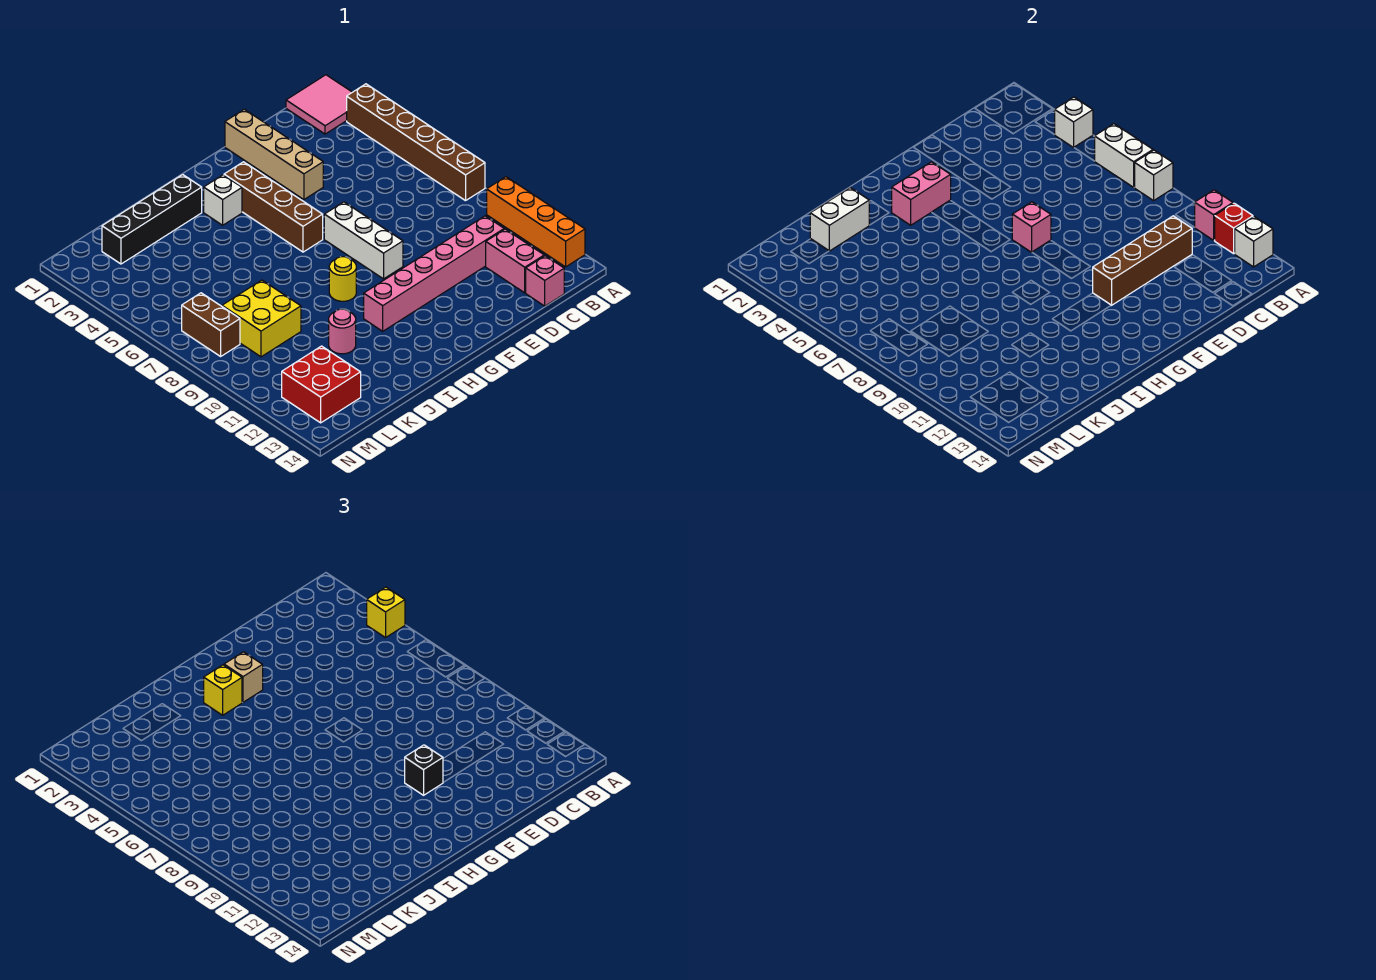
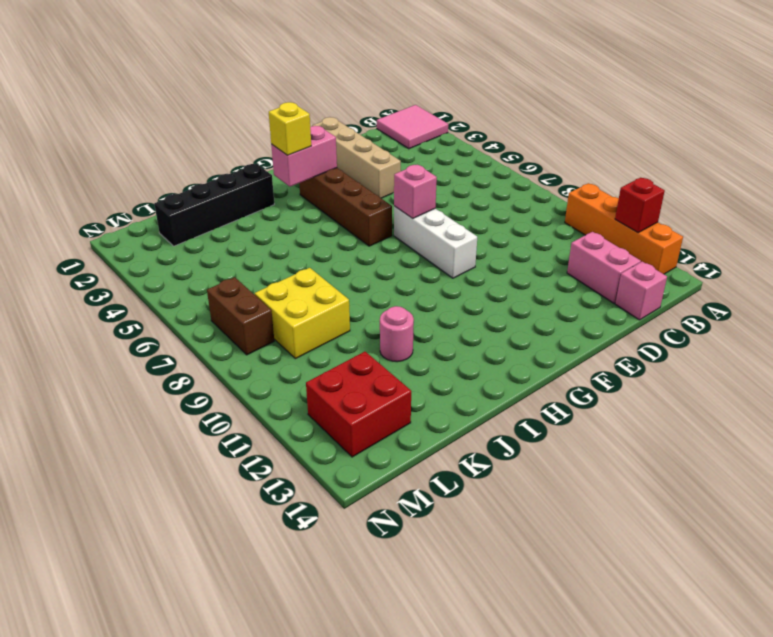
none -> brown 1x6 brick [347,84,485,201]
none -> pink 1x6 brick [364,216,504,331]
none -> white 1x1 brick [204,175,242,225]
none -> yellow 1x1 round brick [329,257,356,301]

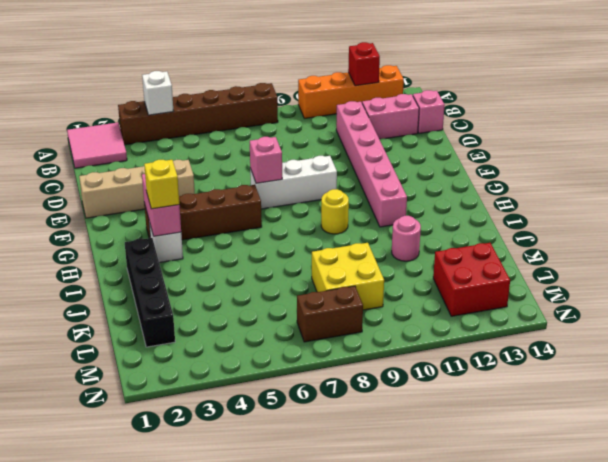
none -> white 1x2 brick [1095,124,1153,187]
none -> white 1x1 brick [1135,150,1173,201]
none -> pink 1x1 brick [1194,190,1233,240]
none -> white 1x1 brick [1235,217,1273,267]

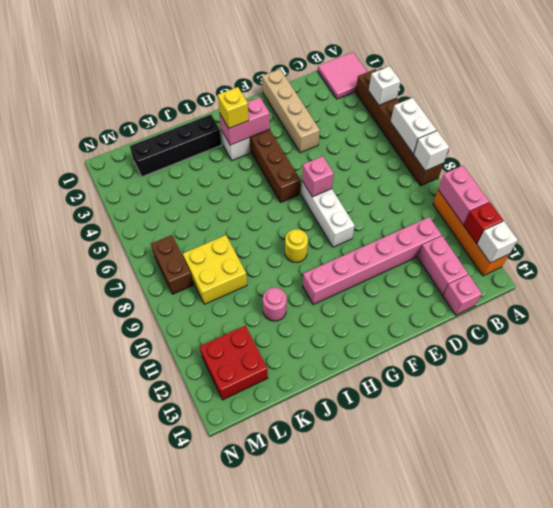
pink 1x2 brick [438,166,489,224] -> pink 1x1 brick [1194,190,1233,240]
none -> brown 1x4 brick [1093,216,1192,305]
none -> white 1x2 brick [810,188,869,251]
none -> yellow 1x1 brick [367,587,405,638]
none -> black 1x1 brick [405,745,443,795]

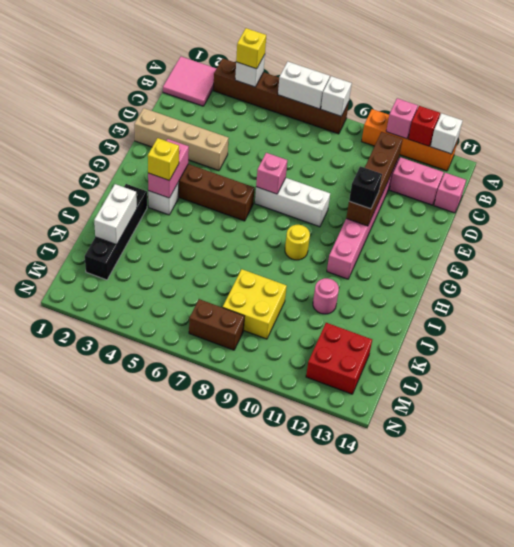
none -> tan 1x1 brick [224,652,263,702]

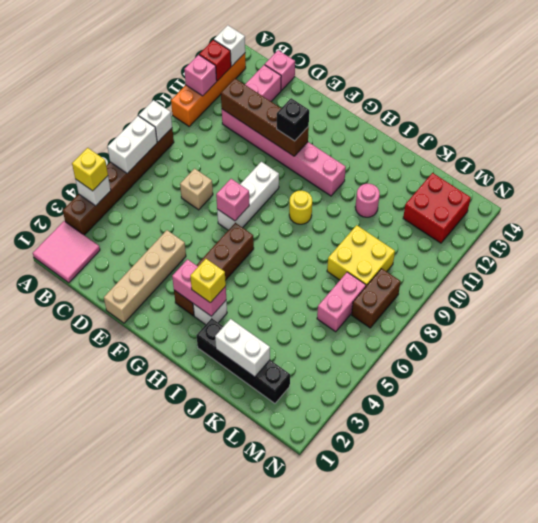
tan 1x1 brick [180,169,213,210] -> tan 1x1 brick moved to [224,652,263,702]
pink 1x2 brick [317,272,366,332] -> none

